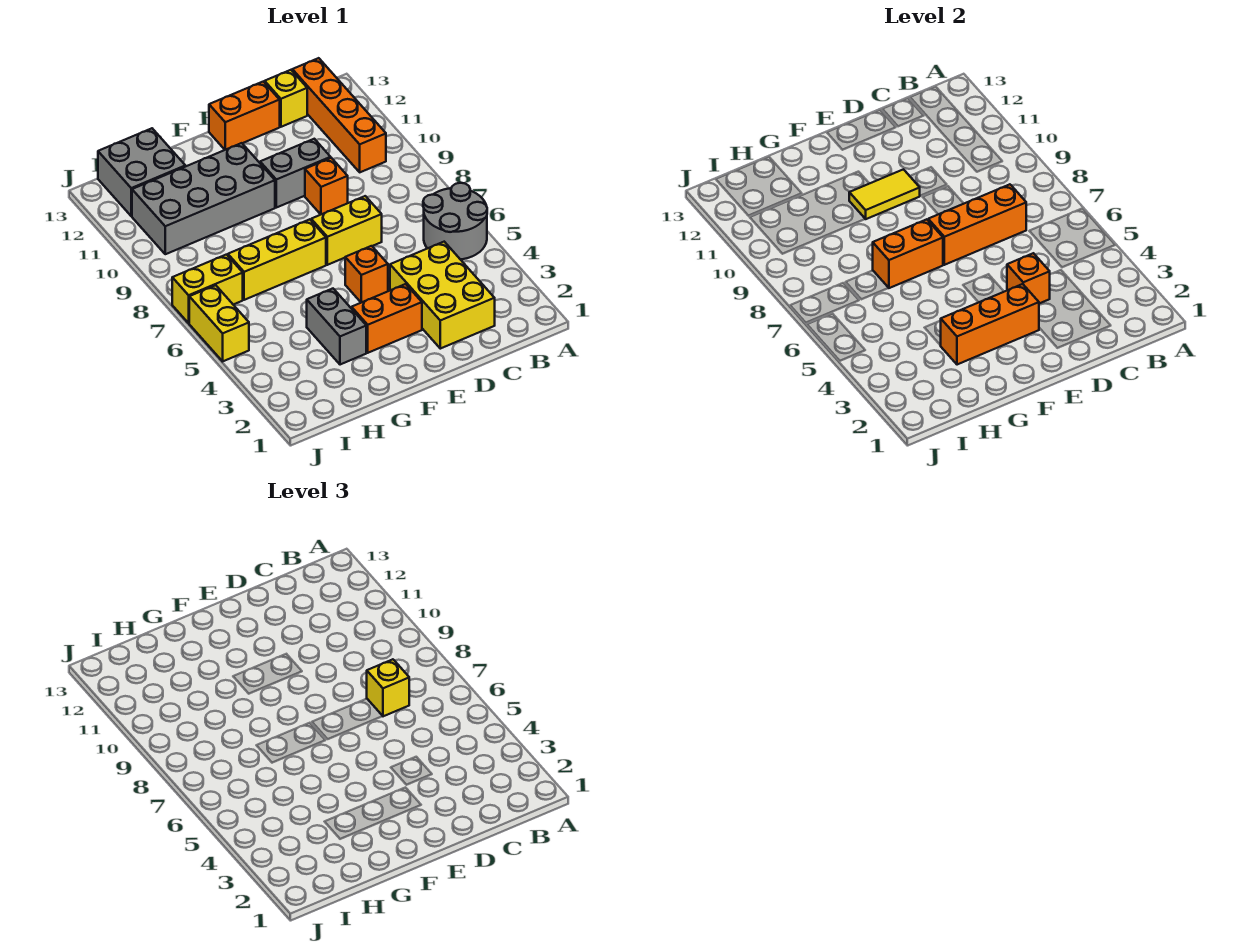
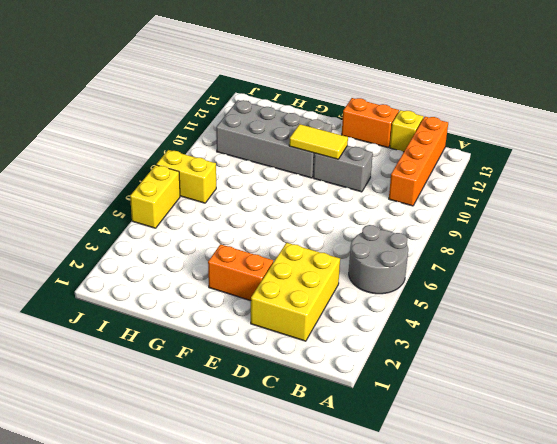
none -> yellow 1x2 brick [311,196,382,265]
none -> orange 1x1 brick [305,158,348,214]
none -> orange 1x1 brick [345,246,388,302]

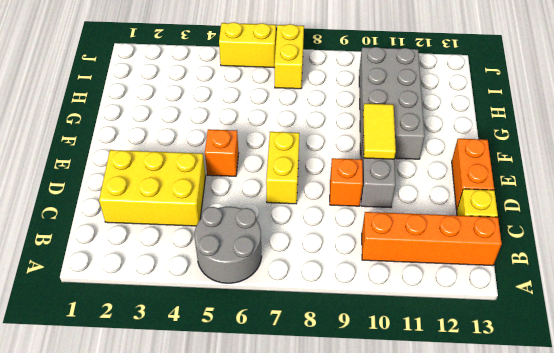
none -> orange 1x2 brick [352,284,422,353]
none -> yellow 1x3 brick [228,219,326,300]
none -> grey 1x2 brick [307,289,366,365]

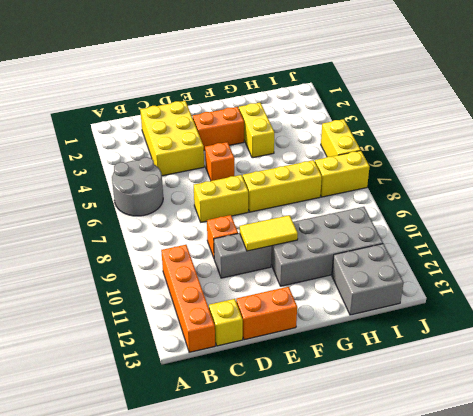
yellow 1x2 brick [239,103,274,158] -> grey 1x2 brick [307,289,366,365]
none -> orange 1x3 brick [928,184,1026,265]
none -> orange 1x1 brick [1007,253,1050,303]
none -> orange 1x3 brick [940,284,1039,365]

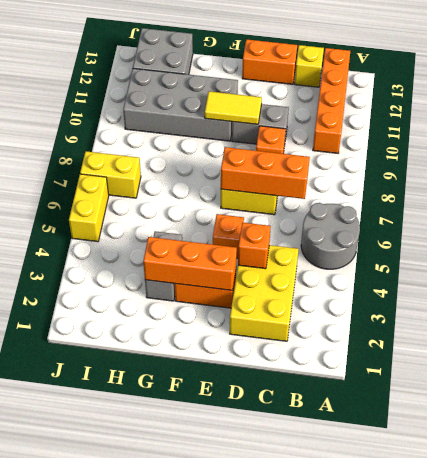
none -> yellow 1x3 brick [228,219,326,300]
none -> orange 1x2 brick [873,219,943,288]
none -> yellow 1x1 brick [367,659,409,716]

